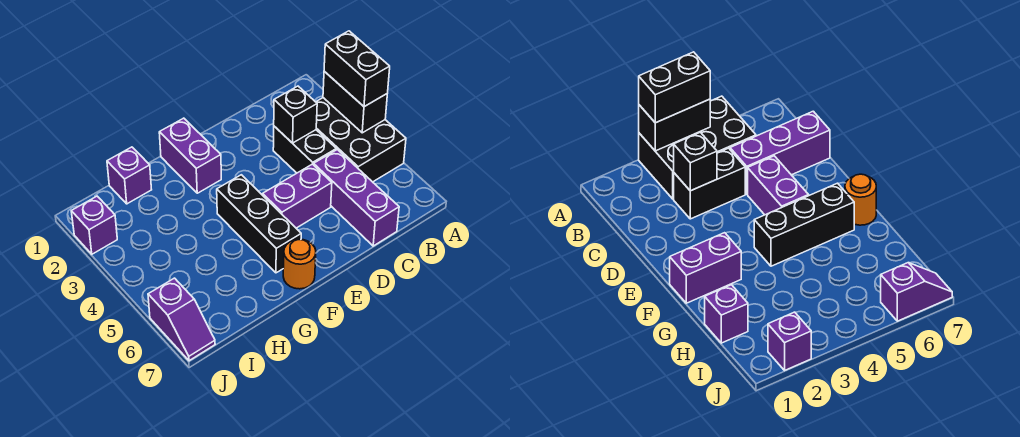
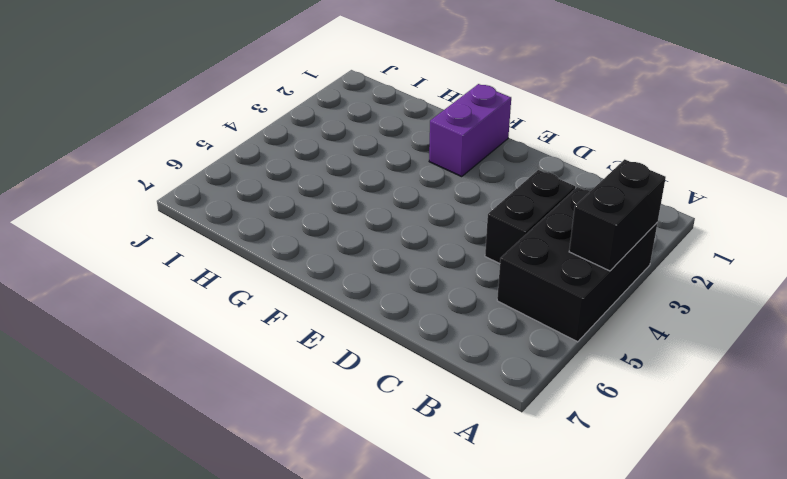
none -> purple 1x3 brick [314,150,399,246]
none -> purple 1x2 brick [263,164,332,228]
none -> black 1x3 brick [217,175,301,273]

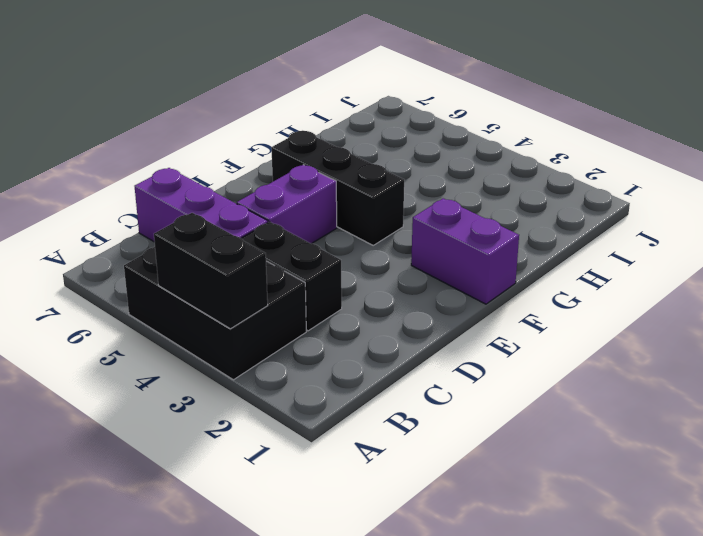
none -> orange 1x1 round brick [283,239,316,289]
none -> purple 1x1 brick [107,147,152,204]
none -> purple 1x1 brick [71,196,117,254]

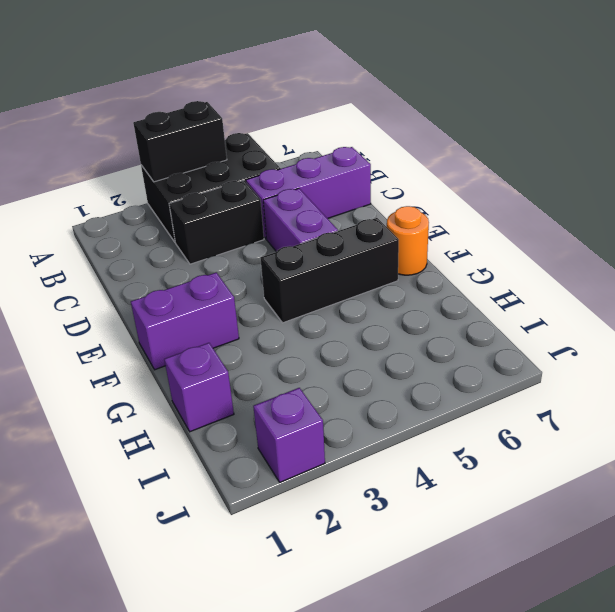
none -> purple 1x2 slope [148,278,215,361]
none -> black 1x1 brick [274,86,317,143]
none -> black 1x2 brick [324,31,390,107]

